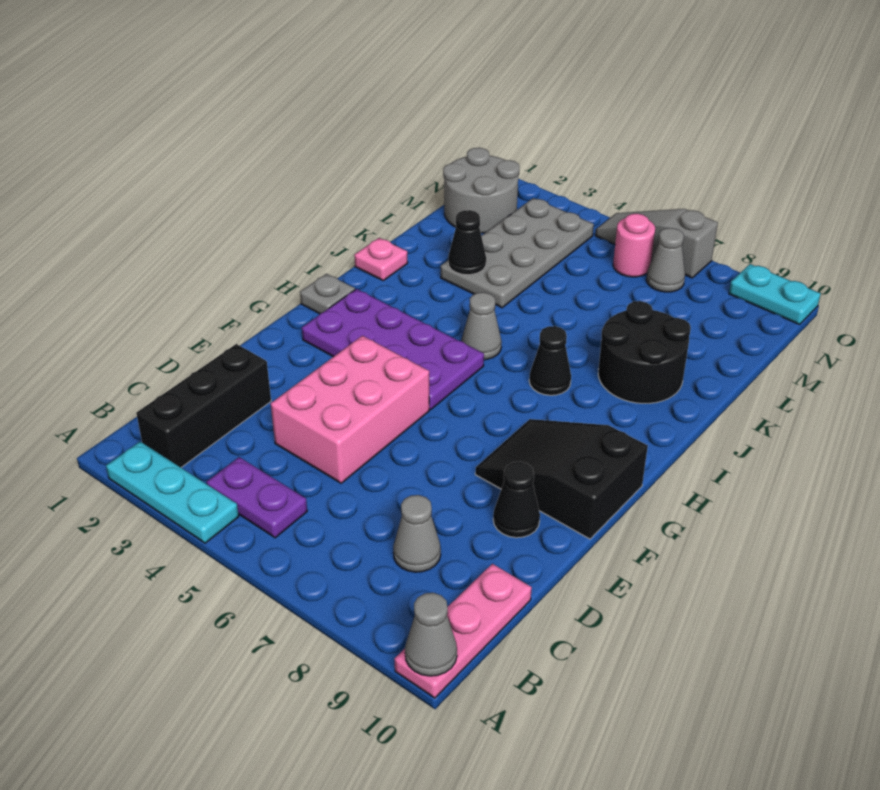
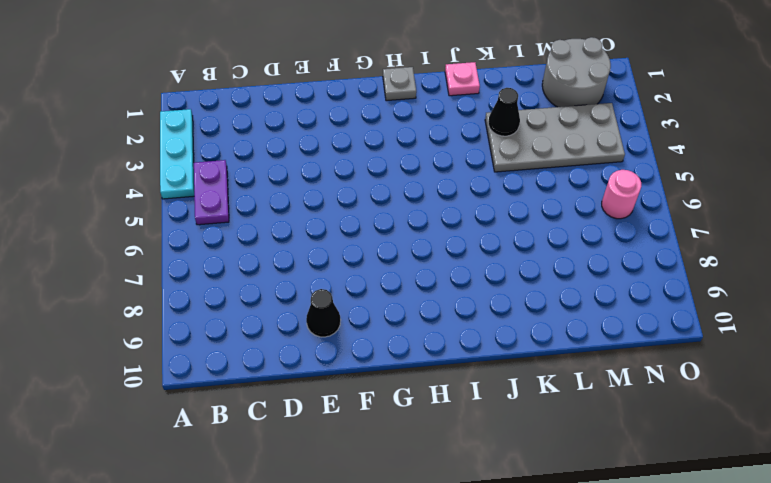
none -> pink 1x3 plate [395,564,532,698]
none -> black 1x3 brick [136,344,271,467]
none -> grey 1x1 cone [393,495,441,572]

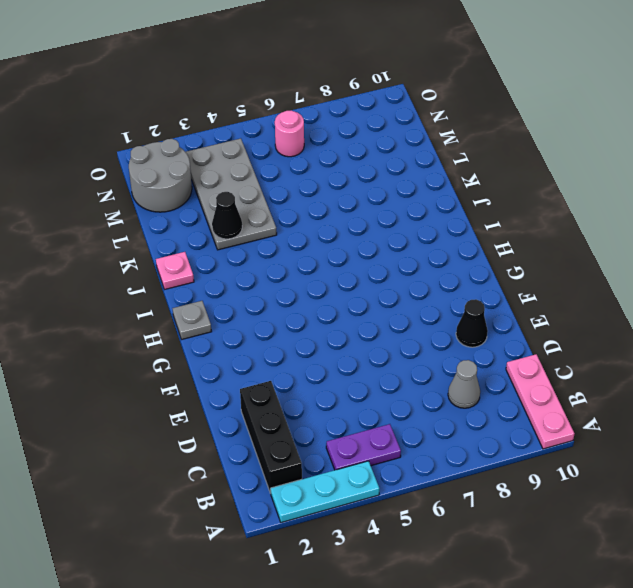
none -> pink 2x3 brick [271,336,429,483]
none -> black 2x3 slope [475,419,648,539]
none -> purple 2x4 plate [302,289,484,409]

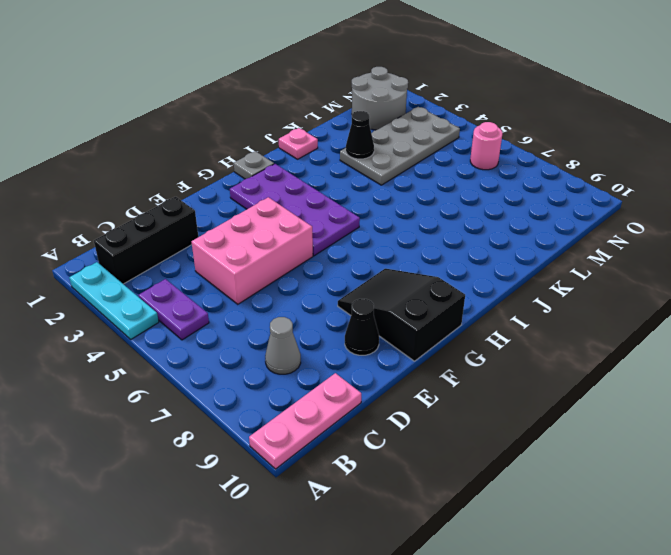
none -> grey 1x1 cone [461,292,502,360]
none -> black 1x1 cone [529,326,571,395]
none -> black 2x2 round brick [598,301,691,403]

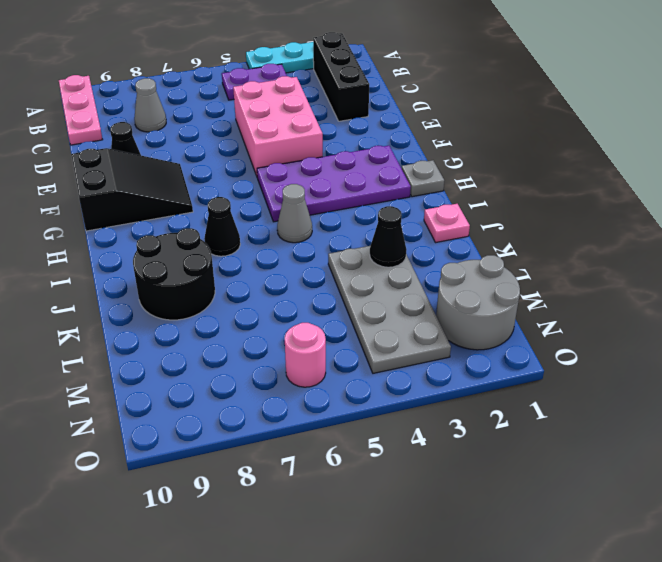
none -> grey 1x1 cone [646,228,685,292]
none -> grey 1x3 slope [595,209,718,278]
none -> cyan 1x2 plate [729,264,821,325]

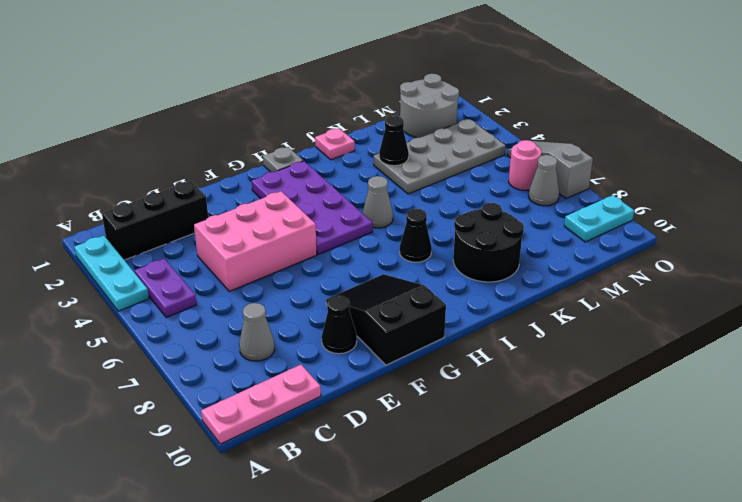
cyan 1x2 plate [564,195,634,242] -> cyan 1x2 plate turned to [729,264,821,325]
none -> grey 1x1 cone [405,593,457,676]

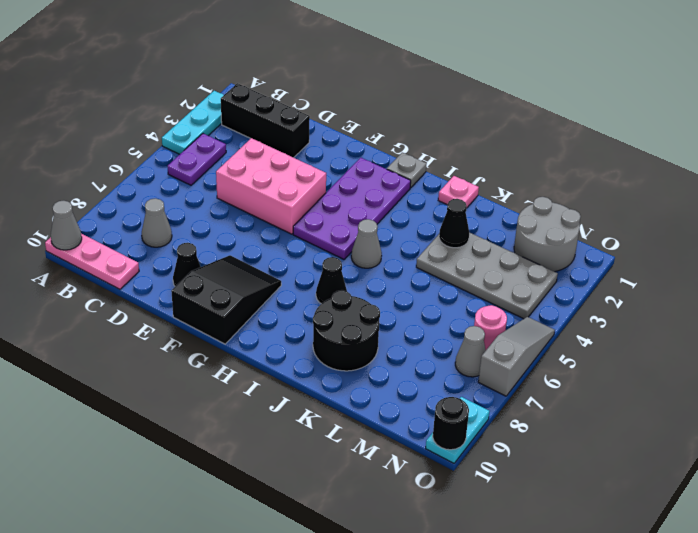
black 1x1 round brick [433,397,469,450] -> none

